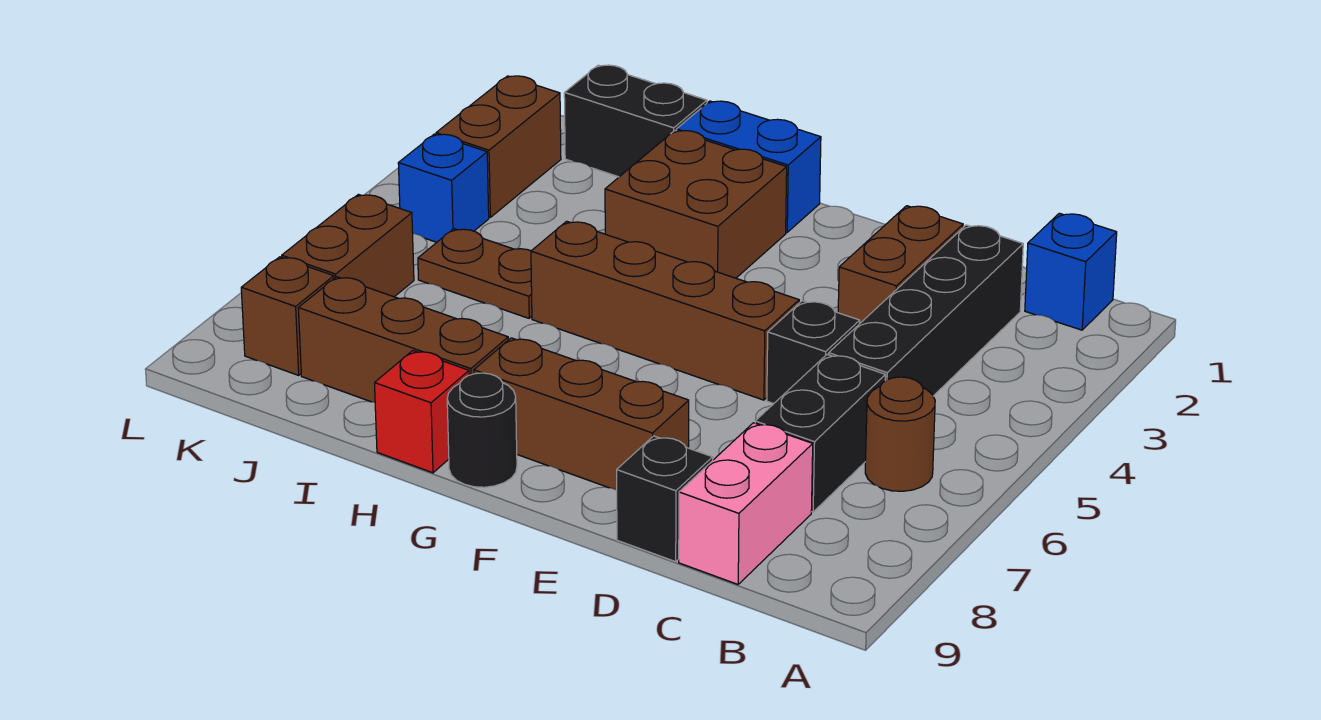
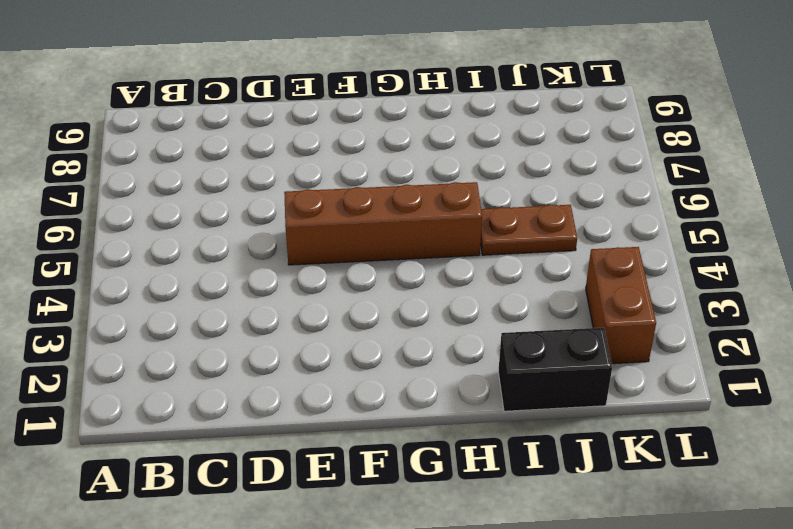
none -> blue 1x1 brick [1025,213,1117,330]
none -> brown 1x1 round brick [865,377,935,491]
none -> black 1x4 brick [829,225,1023,396]

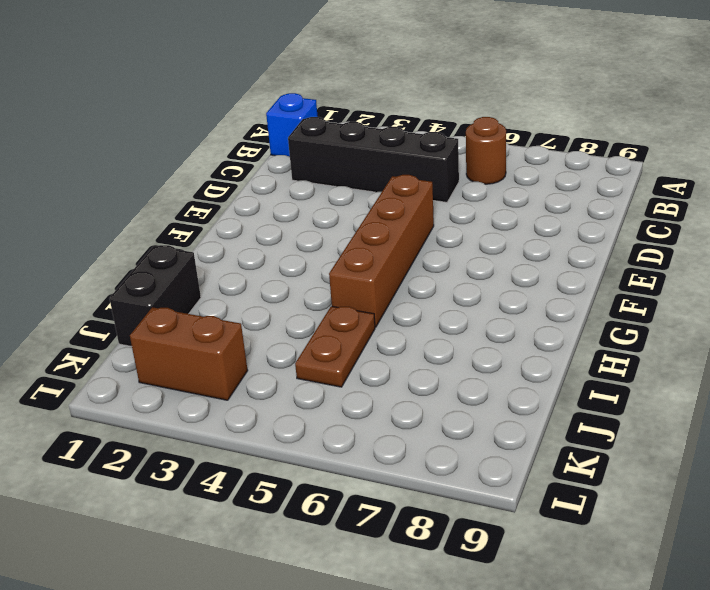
none -> black 1x2 brick [755,355,886,512]
none -> pink 1x2 brick [679,423,813,584]
none -> brown 1x2 brick [838,206,963,323]

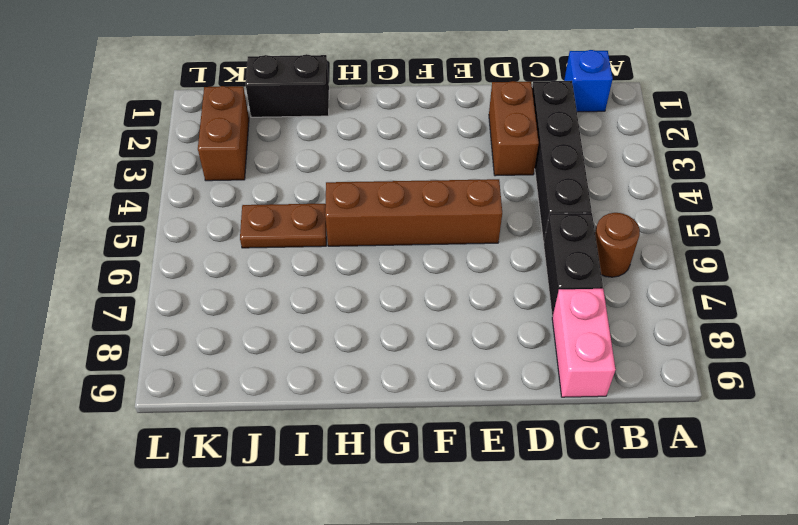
none -> black 1x1 brick [767,301,860,404]
none -> black 1x1 brick [617,436,713,562]
none -> brown 1x3 brick [474,338,689,490]

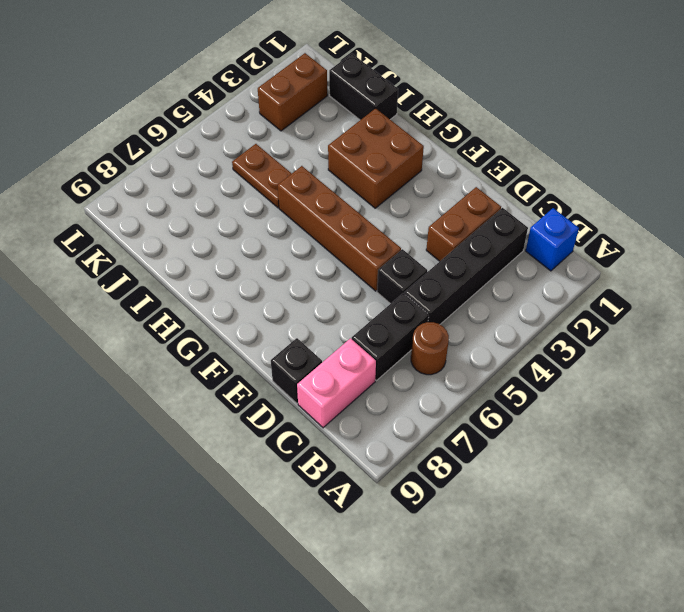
none -> brown 1x3 brick [474,338,689,490]
none -> blue 1x2 brick [677,101,821,232]
none -> black 1x1 round brick [447,373,517,487]

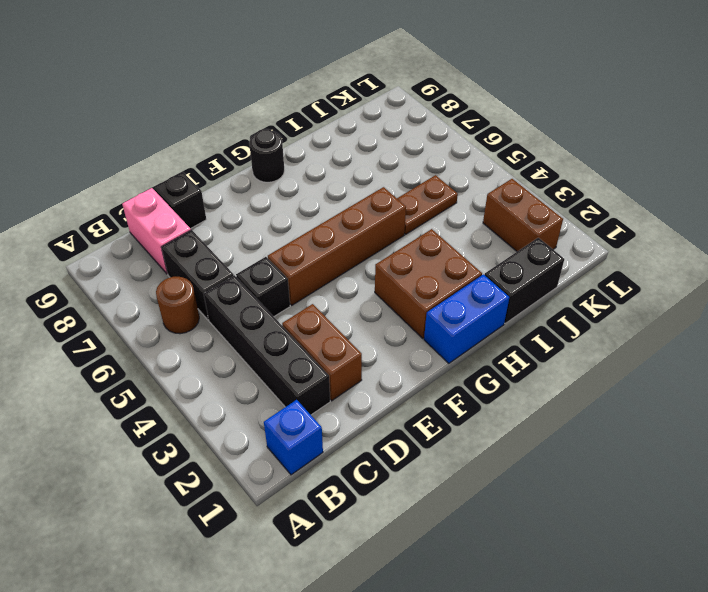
none -> brown 1x3 brick [474,338,689,490]
none -> brown 1x3 brick [298,277,508,403]
none -> red 1x1 brick [375,351,469,473]

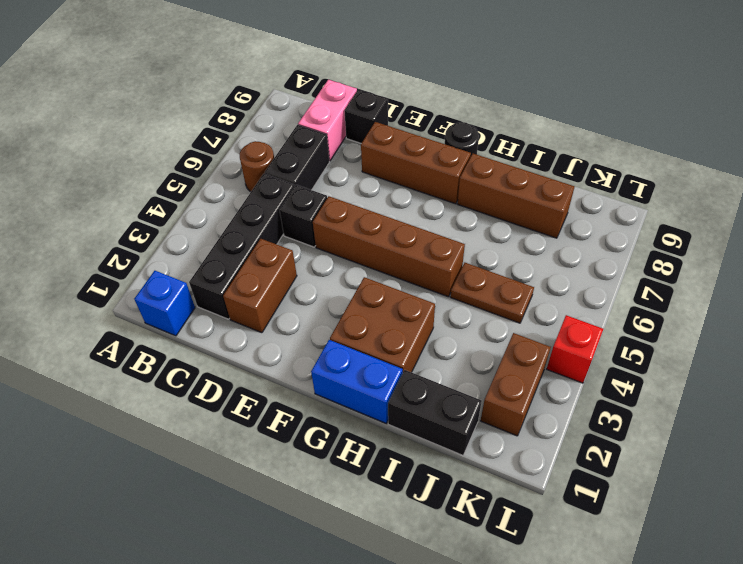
red 1x1 brick [547,315,603,383] -> red 1x1 brick moved to [375,351,469,473]
none -> blue 1x1 brick [398,134,489,242]
none -> brown 1x2 brick [282,194,414,297]
none -> brown 1x1 brick [241,257,334,375]

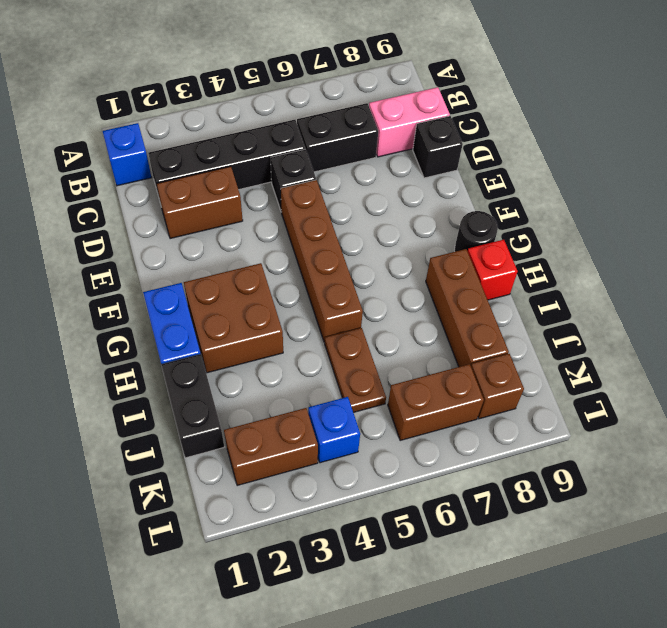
none -> brown 1x1 round brick [865,377,935,491]
none -> brown 1x3 brick [474,338,689,490]

